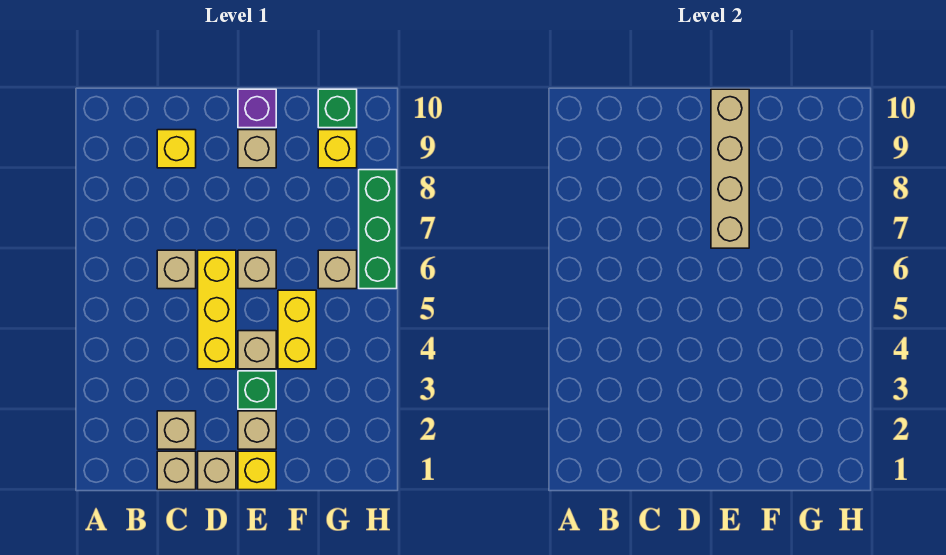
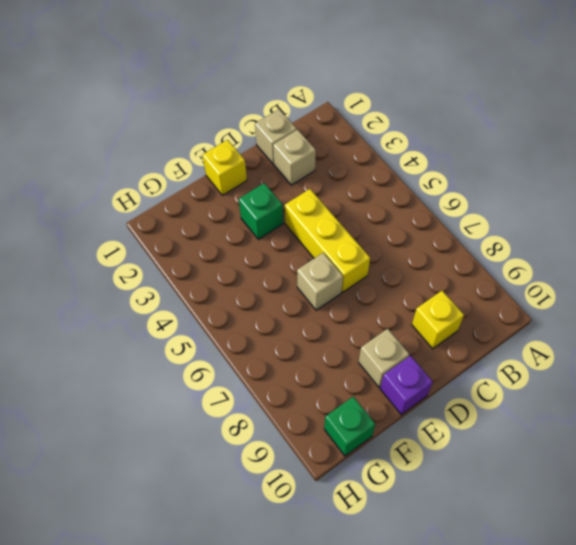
none -> tan 1x1 brick [157,250,196,289]
none -> tan 1x1 brick [198,451,236,490]
none -> tan 1x1 brick [238,411,276,449]

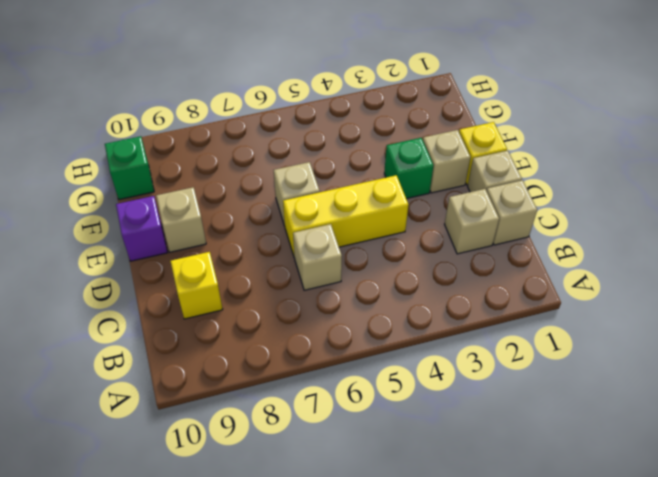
none -> tan 1x1 brick [238,331,276,369]
none -> yellow 1x2 brick [278,290,316,369]
none -> tan 1x1 brick [318,250,357,289]

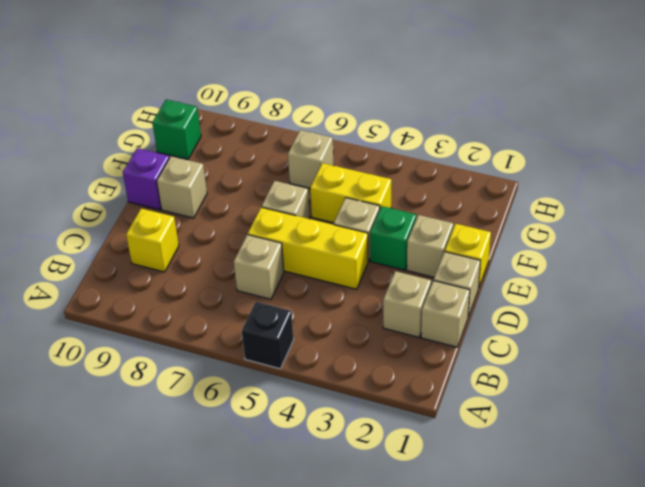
black 1x1 brick [242,302,294,369] -> none
none -> yellow 1x1 brick [318,130,357,168]
none -> green 1x3 brick [359,170,397,289]
none -> tan 1x4 brick [711,89,749,248]

